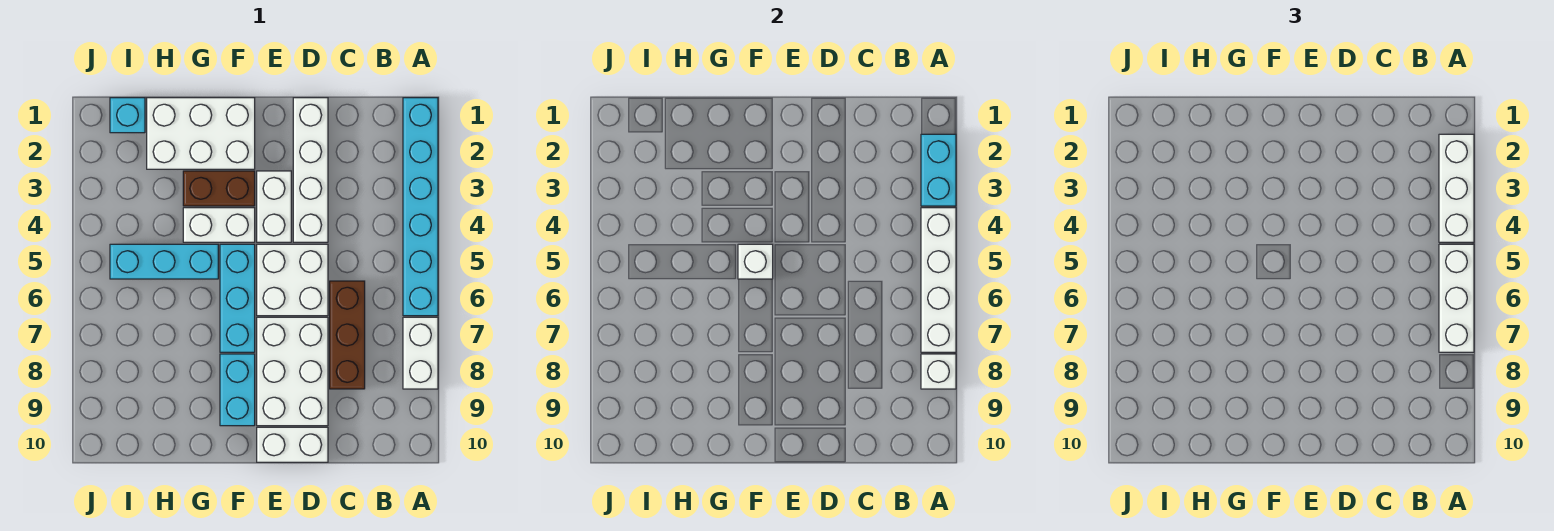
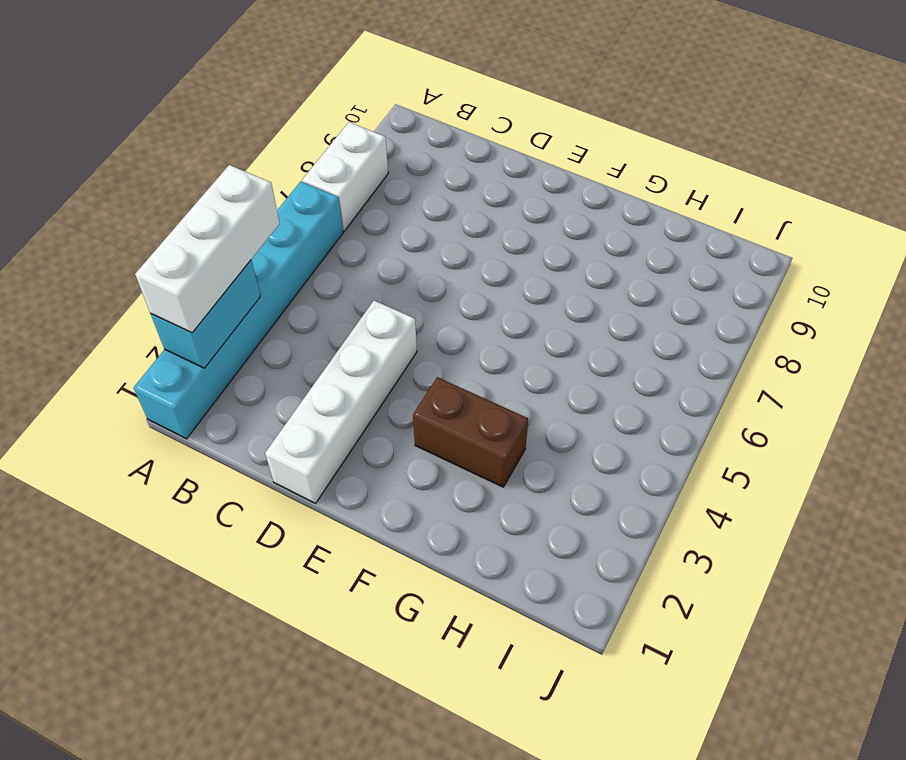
none -> brown 1x3 brick [330,281,365,389]
none -> white 2x2 brick [257,244,328,316]
none -> white 2x3 brick [257,317,328,426]

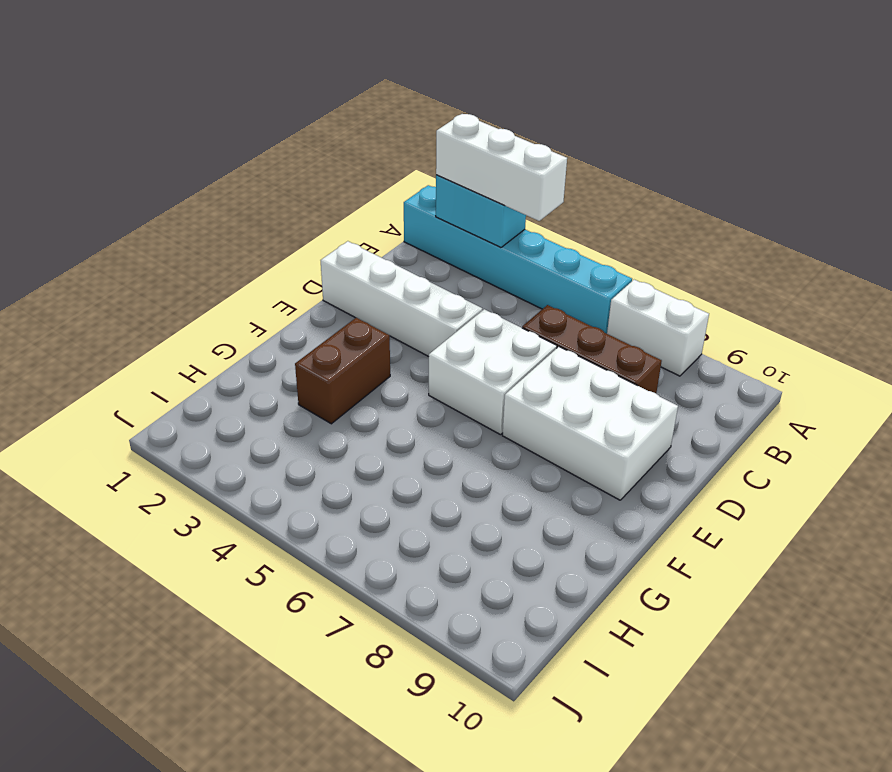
none -> white 1x2 brick [257,427,328,462]
none -> white 1x2 brick [257,171,291,242]
none -> white 2x3 brick [147,98,255,169]

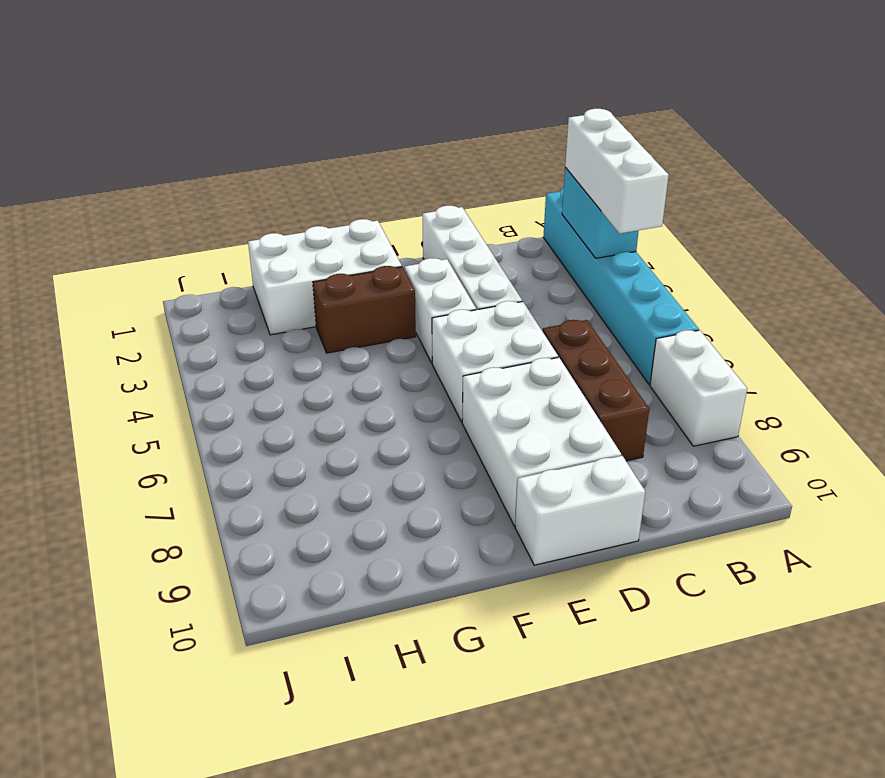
none -> white 1x2 brick [183,208,255,242]
none -> cyan 1x3 brick [220,244,255,352]
none -> cyan 1x2 brick [220,354,255,426]

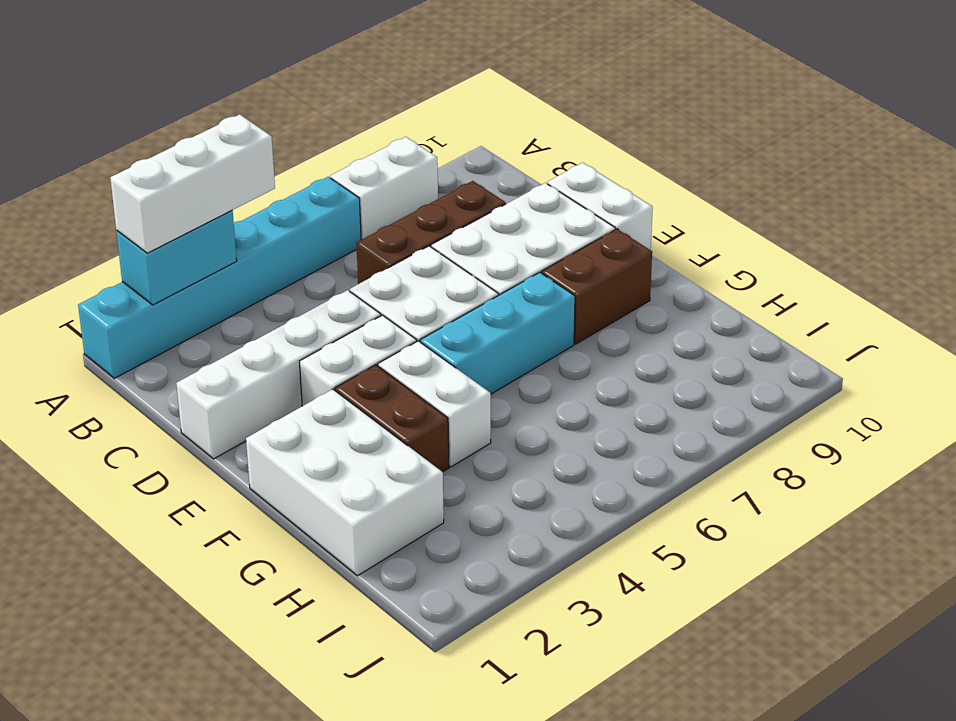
brown 1x2 brick [542,229,652,344] -> cyan 1x2 brick [220,354,255,426]
none -> cyan 1x3 brick [110,244,218,279]
none -> cyan 1x1 brick [110,98,145,133]
none -> white 1x4 brick [921,208,956,352]

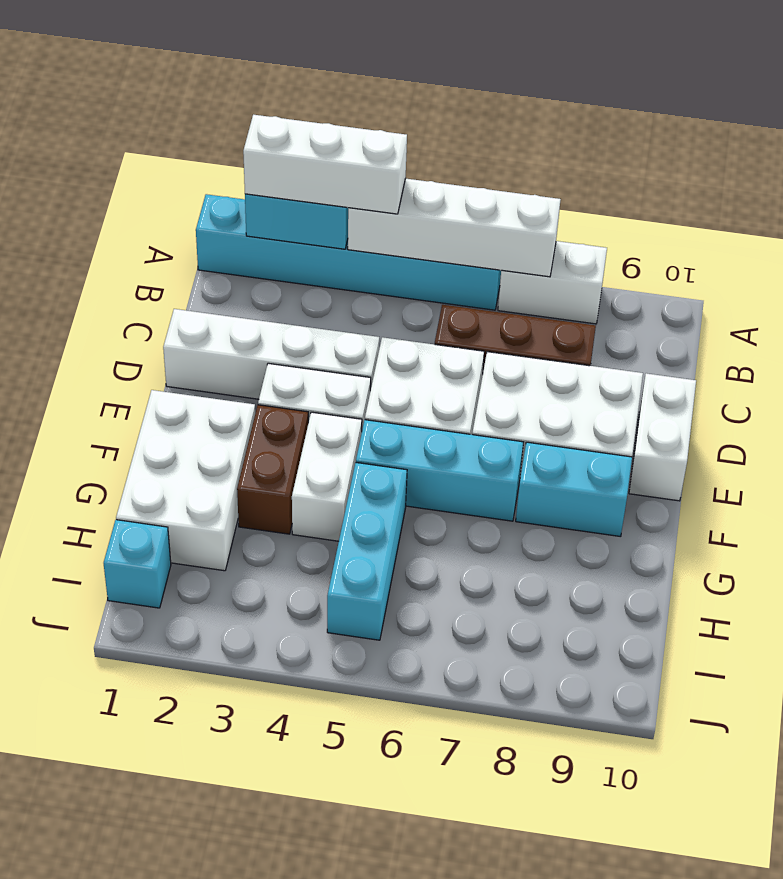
none -> white 1x1 brick [921,354,956,389]
none -> white 1x1 brick [738,244,773,279]
none -> white 1x3 brick [1439,244,1474,352]

